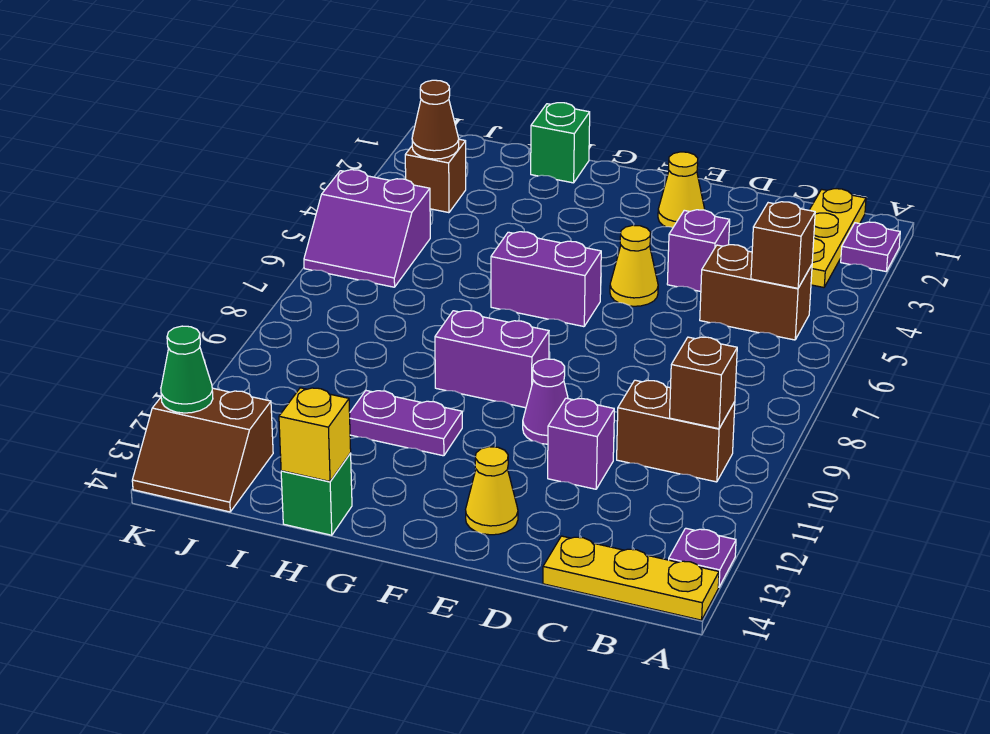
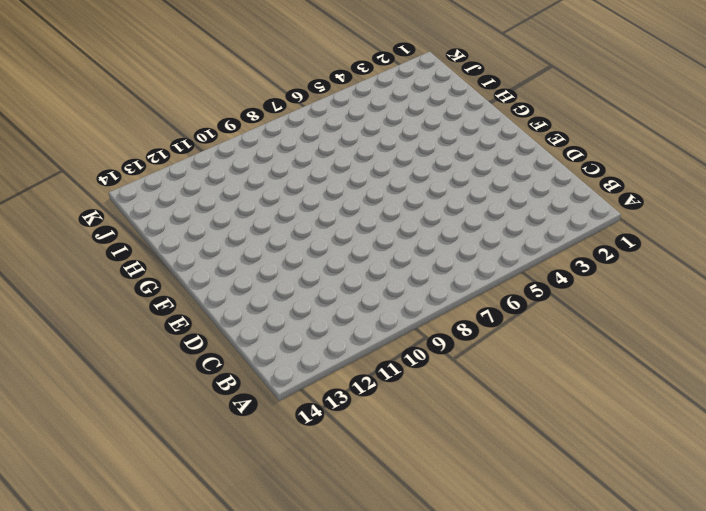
none -> purple 1x1 plate [841,222,900,271]
none -> purple 1x1 plate [669,528,736,587]
none -> yellow 1x3 plate [543,536,719,620]

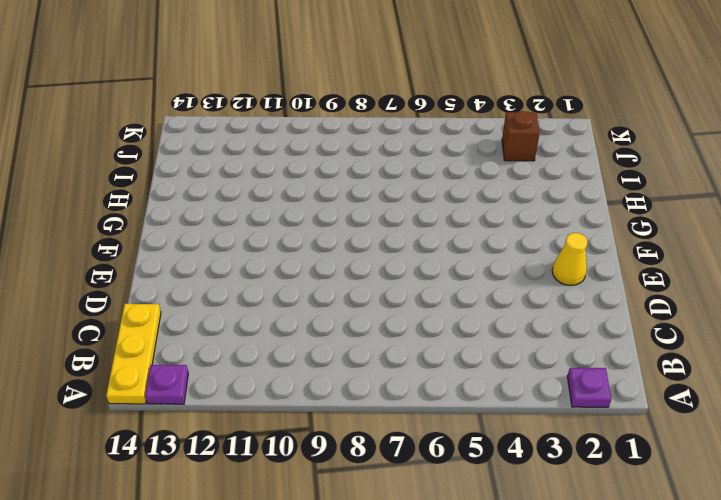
none -> yellow 1x3 plate [810,189,866,287]
none -> brown 1x2 brick [700,245,812,340]
none -> brown 1x2 brick [617,380,735,482]

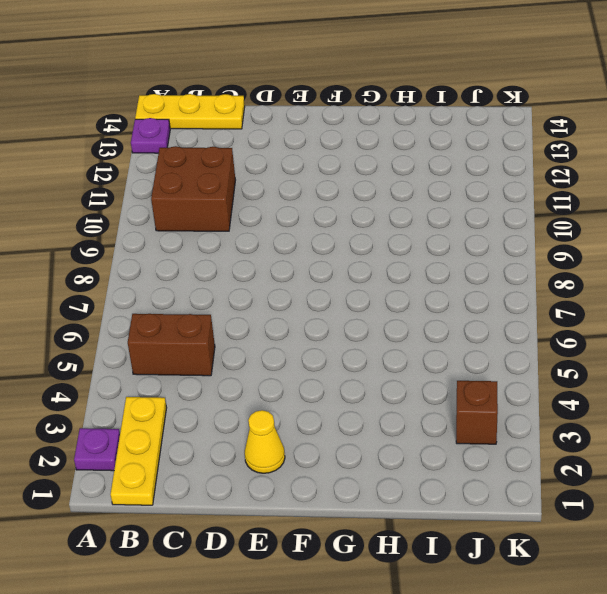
brown 2x2 brick [151,146,235,231] -> brown 1x2 brick [617,380,735,482]
none -> purple 1x1 brick [667,210,730,291]
none -> purple 1x1 brick [548,398,614,489]
none -> yellow 1x1 cone [610,225,658,306]

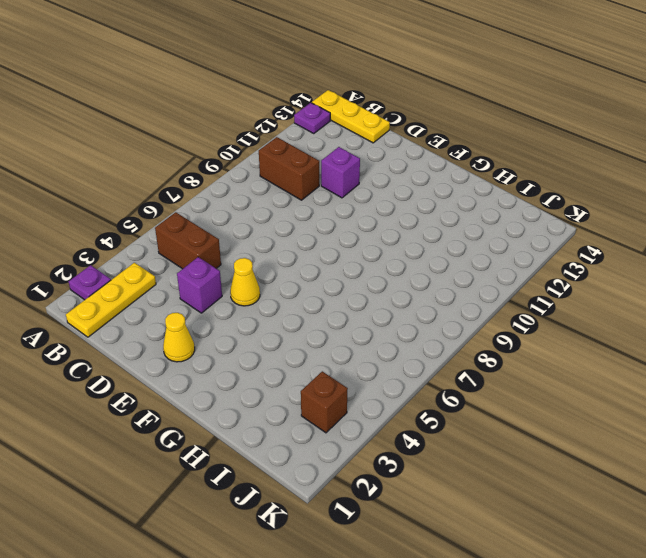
none -> purple 1x1 cone [523,359,568,444]
none -> yellow 1x1 cone [466,447,518,535]
none -> purple 1x2 brick [491,232,601,327]

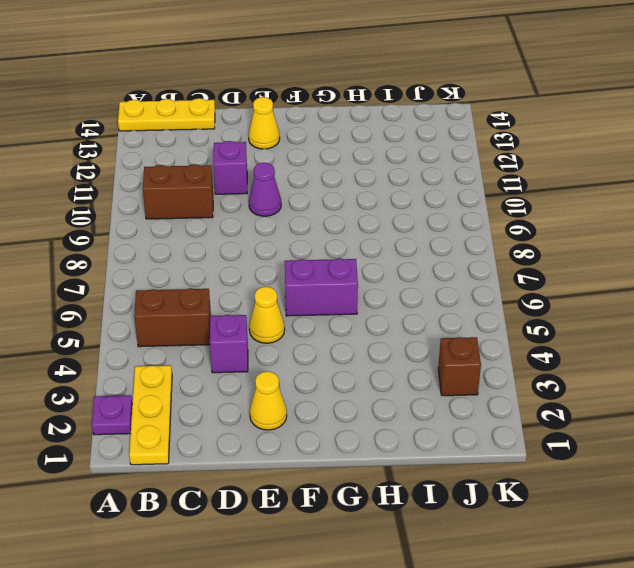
none -> purple 1x1 plate [669,528,736,587]
none -> purple 1x2 brick [435,311,549,408]
none -> purple 1x2 plate [350,391,462,456]

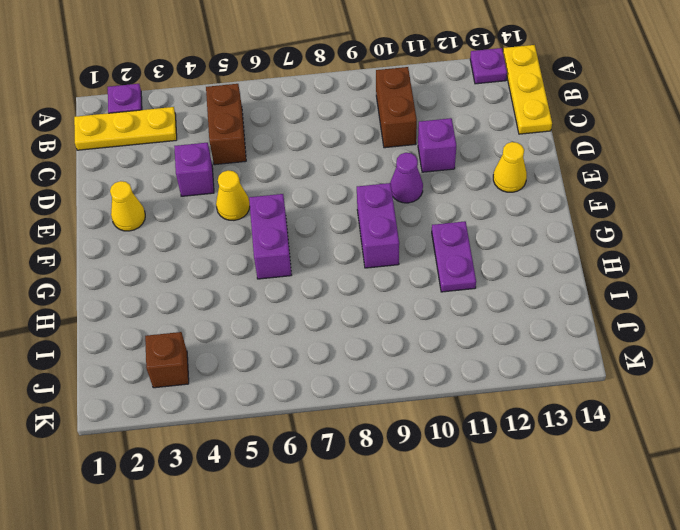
none -> green 1x1 brick [531,103,590,183]
none -> green 1x1 brick [281,453,352,535]
none -> purple 2x2 slope [304,170,430,287]

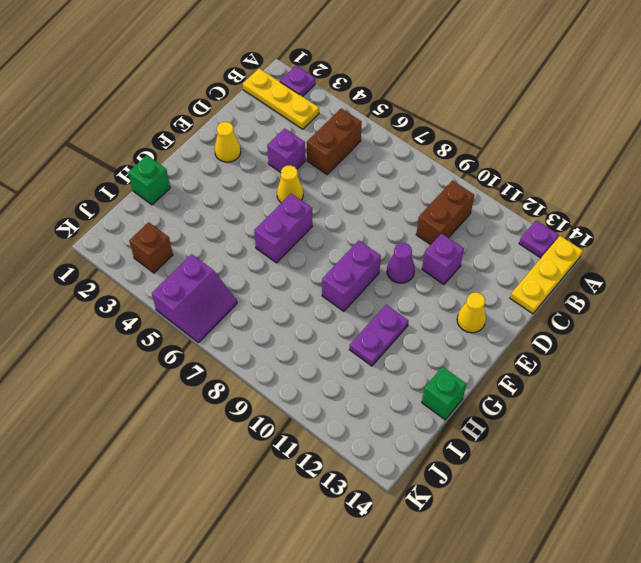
none -> brown 2x2 slope [132,388,273,512]
none -> brown 1x1 brick [751,202,815,288]
none -> brown 1x1 brick [670,337,737,429]

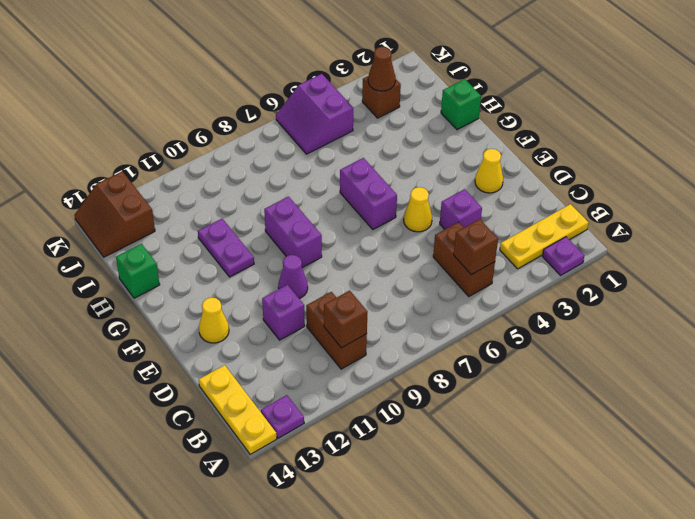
none -> yellow 1x1 brick [279,388,351,481]
none -> green 1x1 cone [161,326,213,413]

